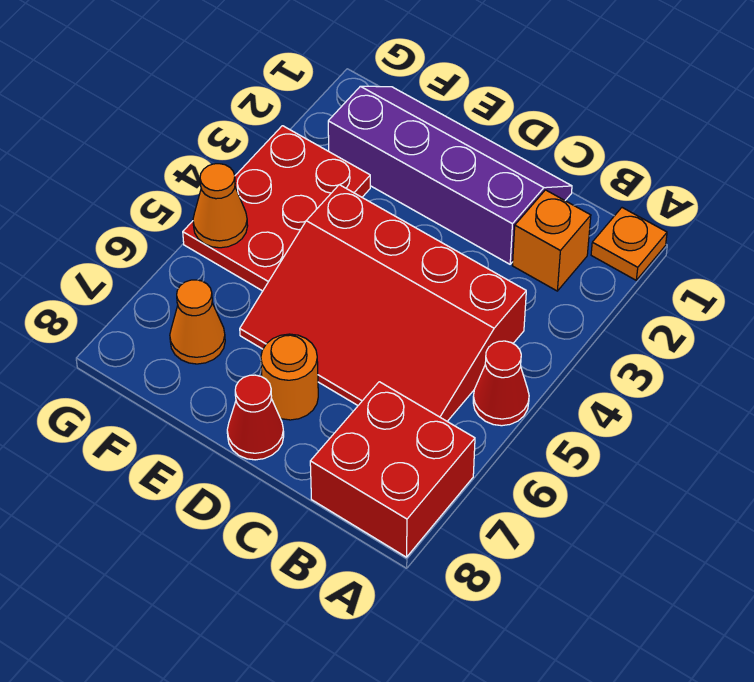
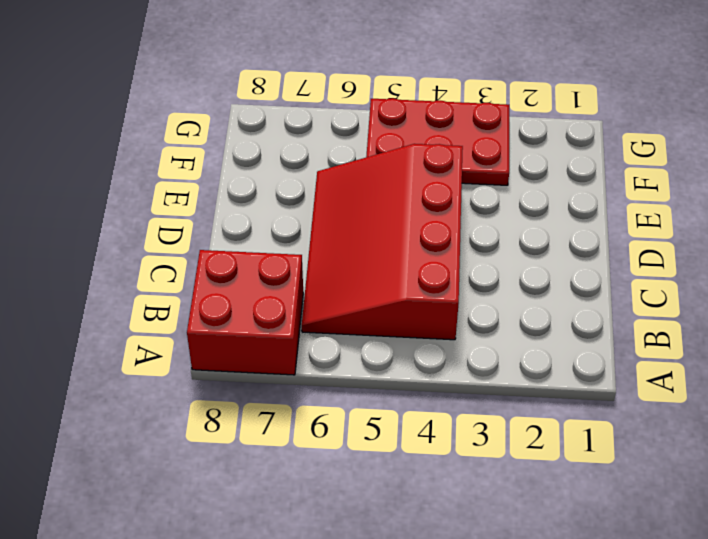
none -> orange 1x1 plate [591,208,667,280]
none -> red 1x1 cone [473,341,529,426]

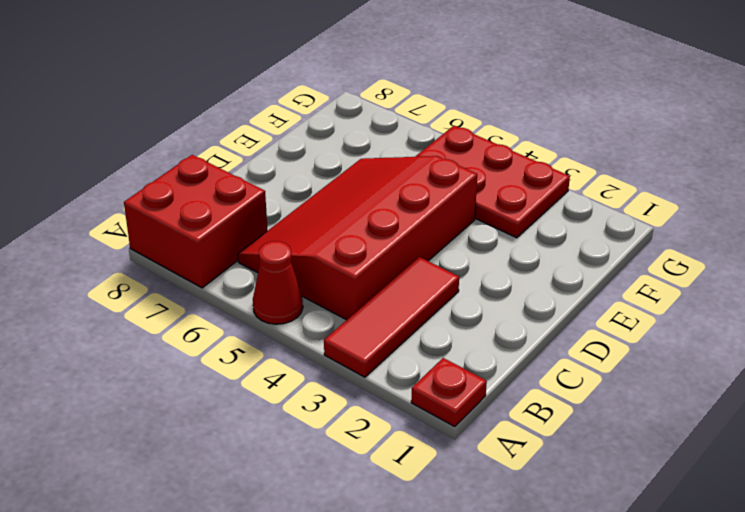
red 1x1 plate [411,358,487,427] -> orange 1x1 plate [591,208,667,280]
red 1x3 tile [324,257,459,377] -> none
none -> orange 1x1 brick [513,190,591,291]
none -> purple 2x4 slope [328,86,572,264]

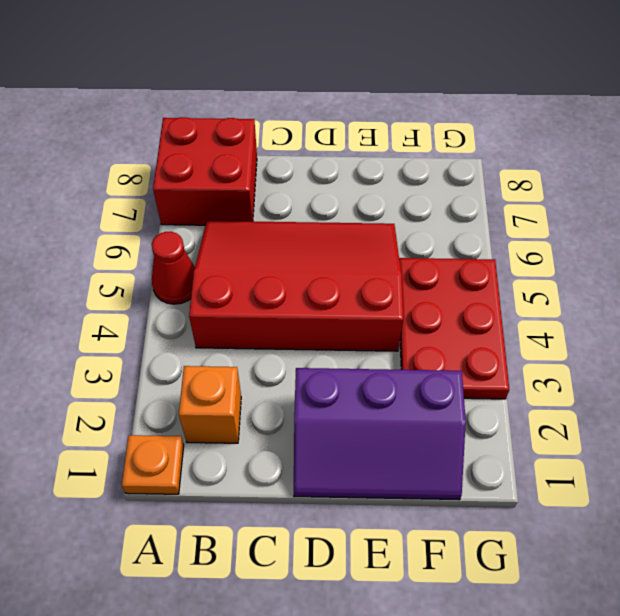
purple 2x3 slope [294,368,466,500] -> purple 2x4 slope [328,86,572,264]
none -> orange 1x1 round brick [261,334,318,420]
none -> red 1x1 cone [227,375,284,460]

